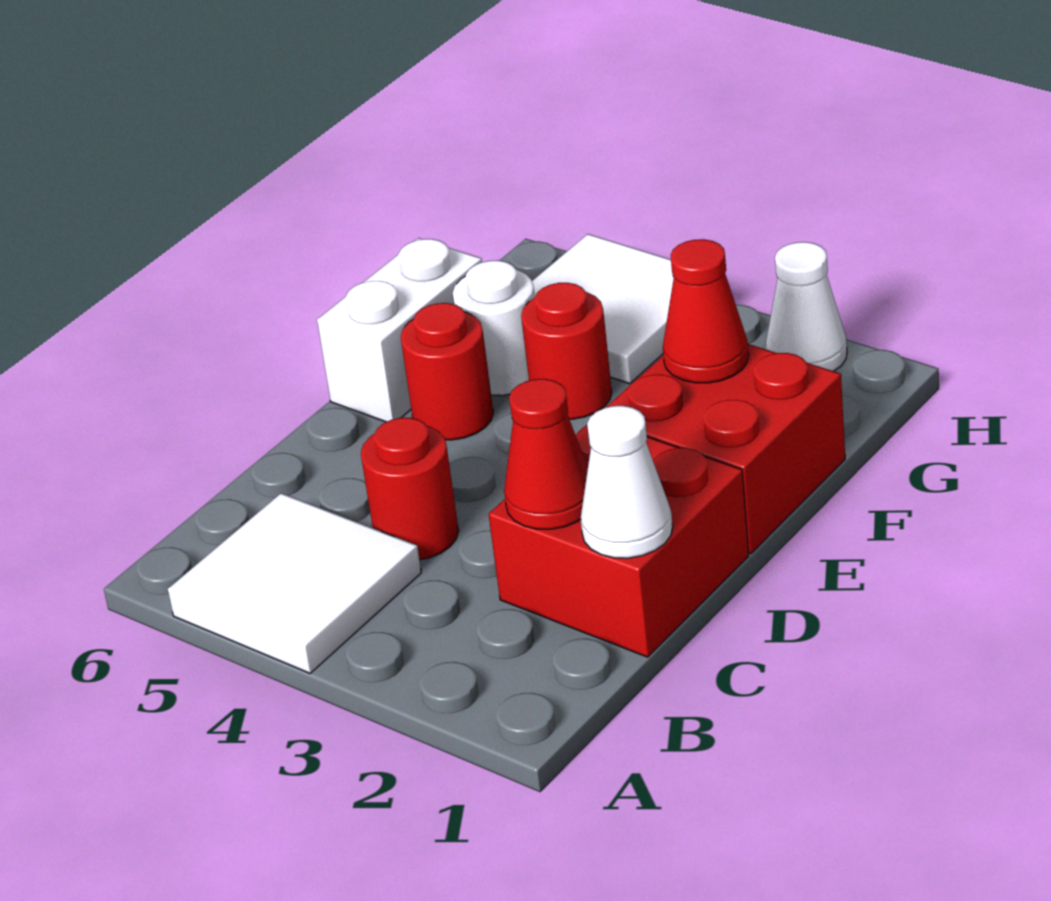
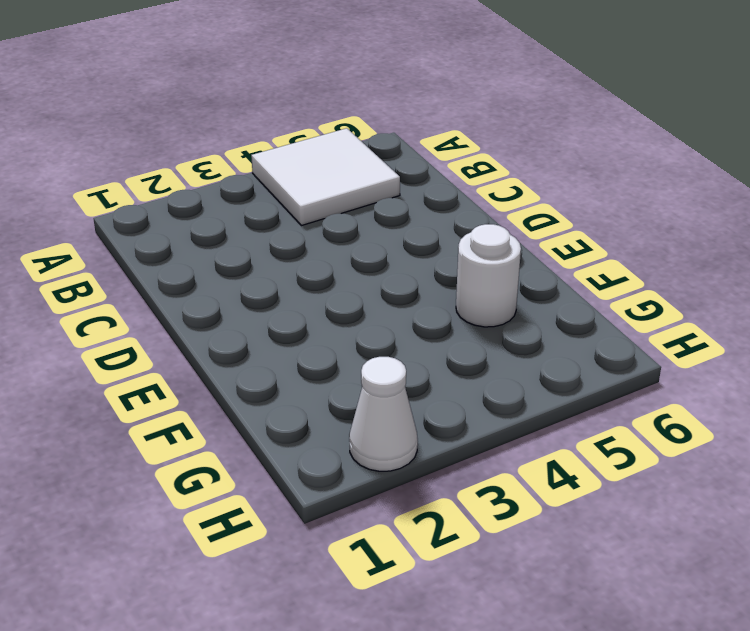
none -> red 2x2 brick [489,425,749,657]
none -> red 1x1 round brick [361,418,459,560]
none -> red 2x2 brick [607,344,845,554]

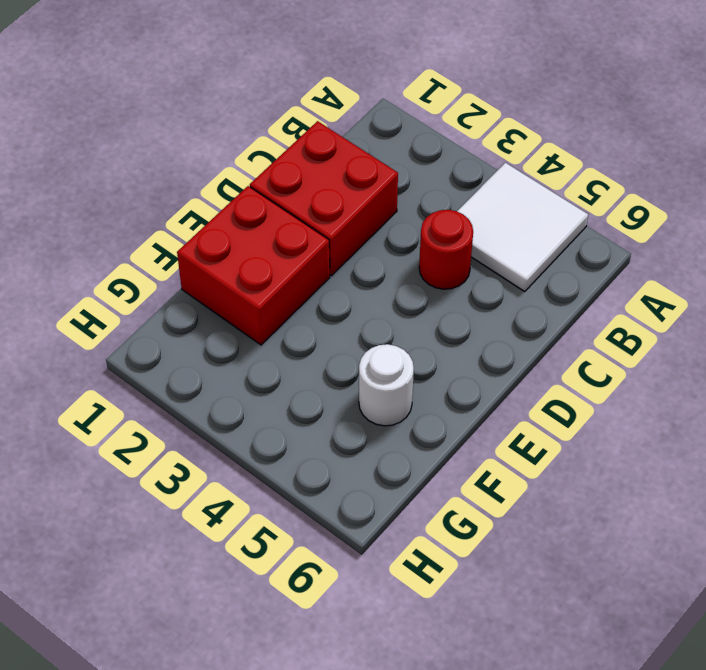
none -> red 1x1 round brick [401,303,493,440]
none -> white 1x2 brick [317,238,482,422]
none -> red 1x1 round brick [521,283,612,419]

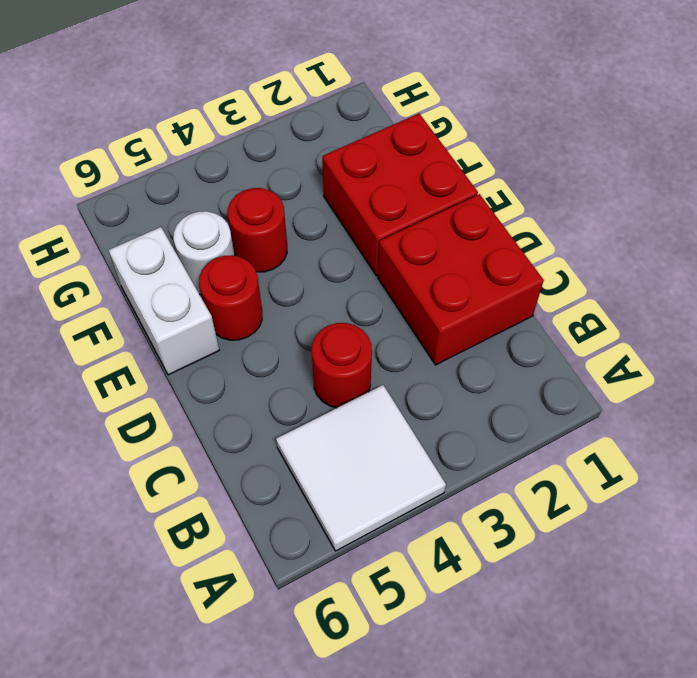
none -> white 2x2 tile [532,234,674,384]
none -> white 1x1 cone [766,242,847,371]
none -> white 1x1 cone [581,406,673,558]

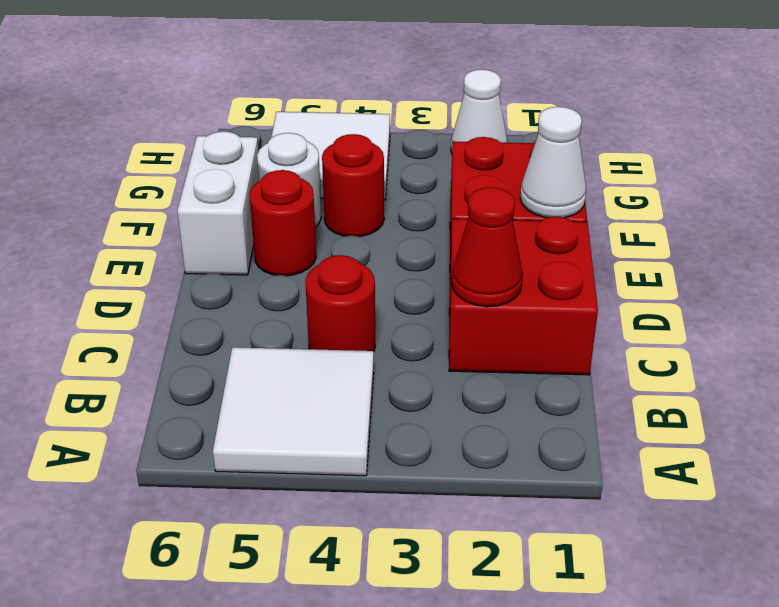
white 1x1 cone [520,107,586,218] -> white 1x1 cone moved to [581,406,673,558]
none -> red 1x1 cone [663,239,749,383]

